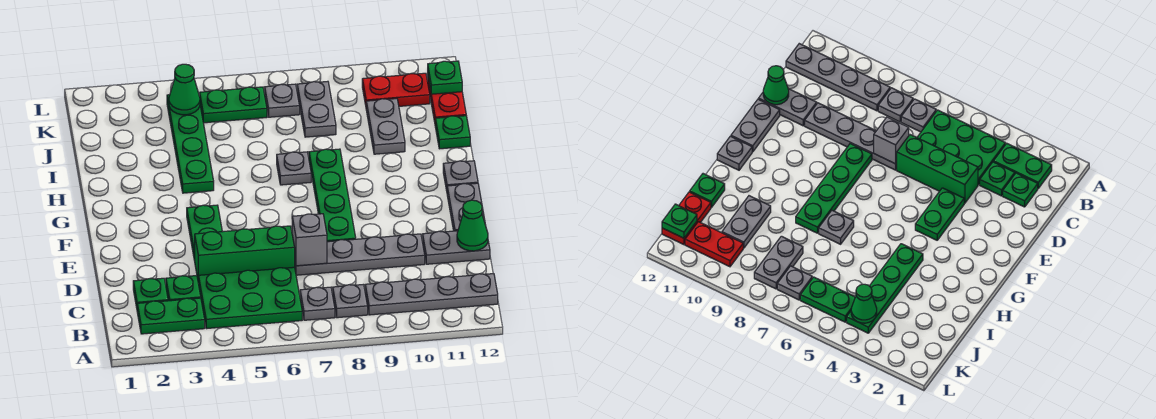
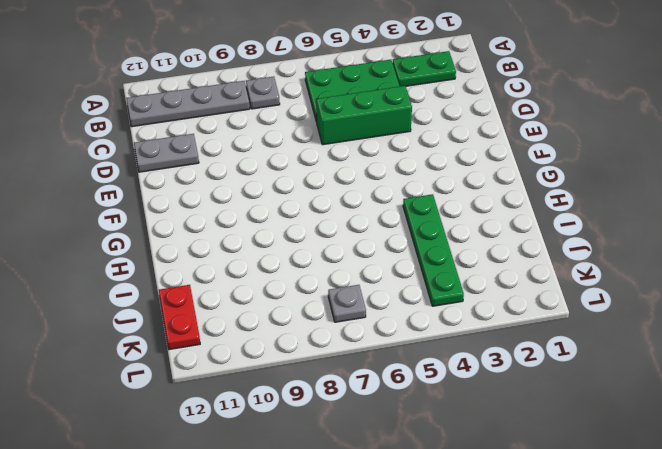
none -> grey 1x1 plate [300,287,335,320]
none -> green 1x1 plate [133,278,168,308]
none -> green 1x1 plate [166,276,201,301]

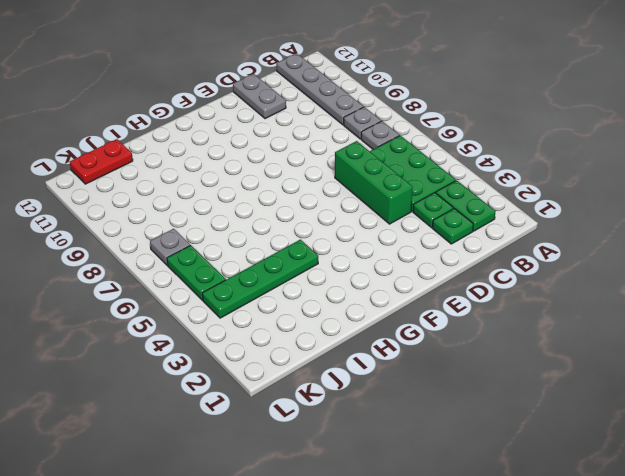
none -> grey 1x4 plate [295,234,425,275]
none -> green 1x2 plate [187,205,222,261]
none -> green 1x4 plate [309,149,356,242]

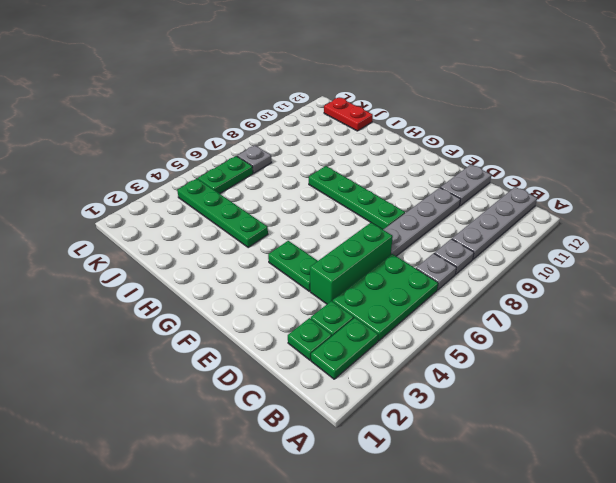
none -> grey 1x2 plate [447,183,485,231]
none -> grey 1x1 plate [443,161,478,191]
none -> grey 1x1 plate [277,152,311,185]

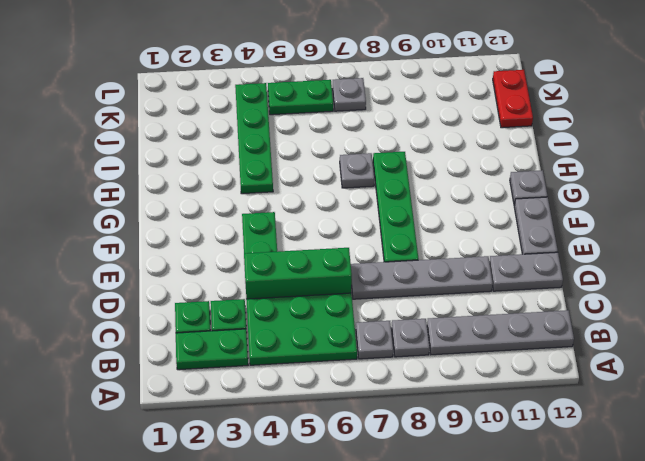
none -> grey 1x2 plate [366,99,405,154]
none -> green 1x1 plate [435,116,470,149]
none -> grey 1x2 plate [297,81,336,137]

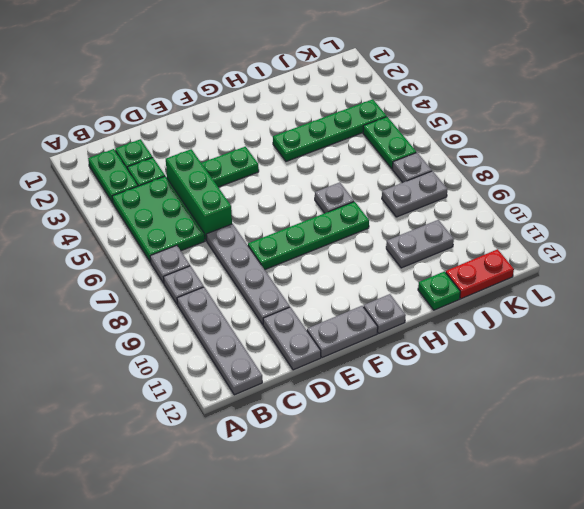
none -> red 1x2 plate [362,73,430,106]
none -> grey 1x1 brick [292,214,327,266]
none -> green 1x1 cone [457,200,488,251]

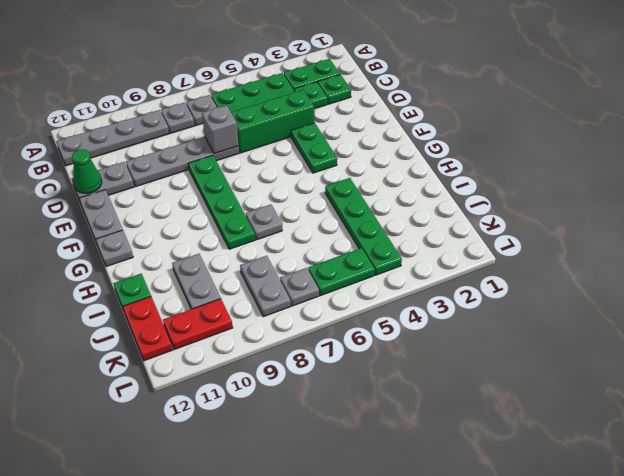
none -> green 1x1 cone [169,64,200,115]
none -> green 1x1 plate [428,61,462,94]

